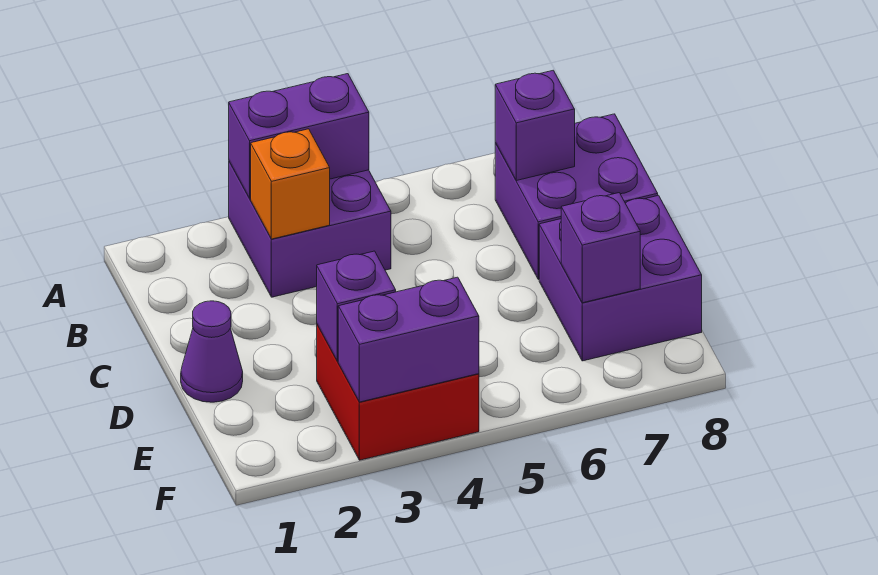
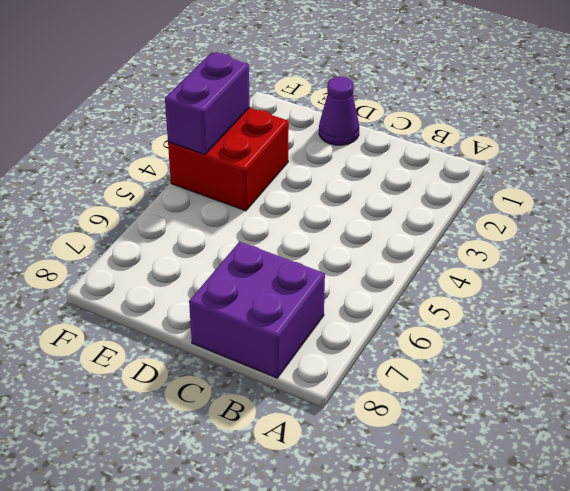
none -> purple 2x2 brick [229,162,391,297]
none -> purple 2x2 brick [539,195,702,361]

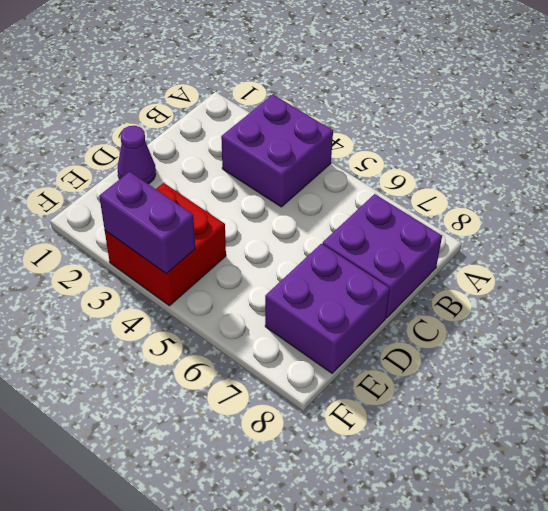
none -> purple 1x2 brick [229,74,369,198]
none -> orange 1x1 brick [251,129,330,239]

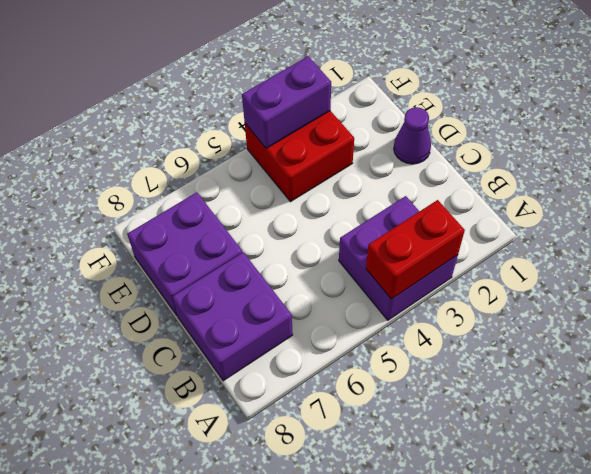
red 1x2 brick [366,200,465,299] -> purple 1x2 brick [229,74,369,198]
none -> orange 1x1 brick [251,129,330,239]
none -> purple 1x1 brick [495,70,575,181]

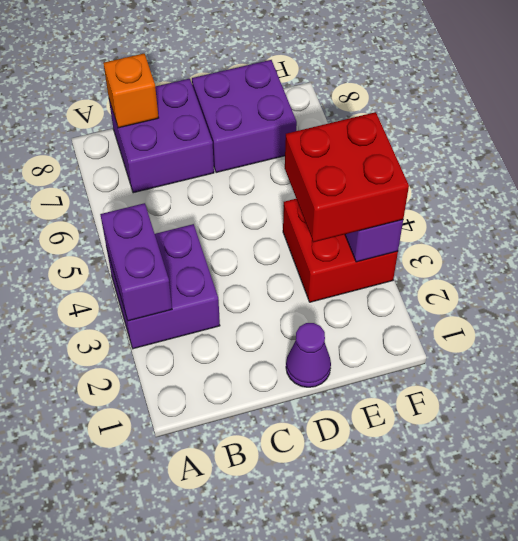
orange 1x1 brick [103,54,159,128] -> orange 1x1 brick moved to [251,129,330,239]
red 2x2 brick [285,112,409,242] -> none
none -> purple 1x1 brick [495,70,575,181]
none -> purple 1x1 brick [317,251,396,361]

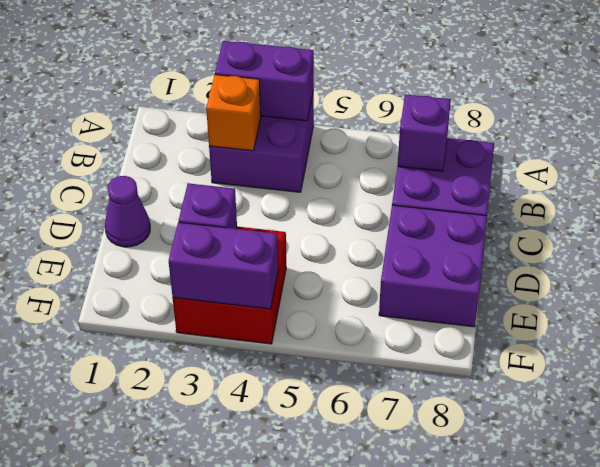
none -> purple 1x1 brick [561,193,640,303]

